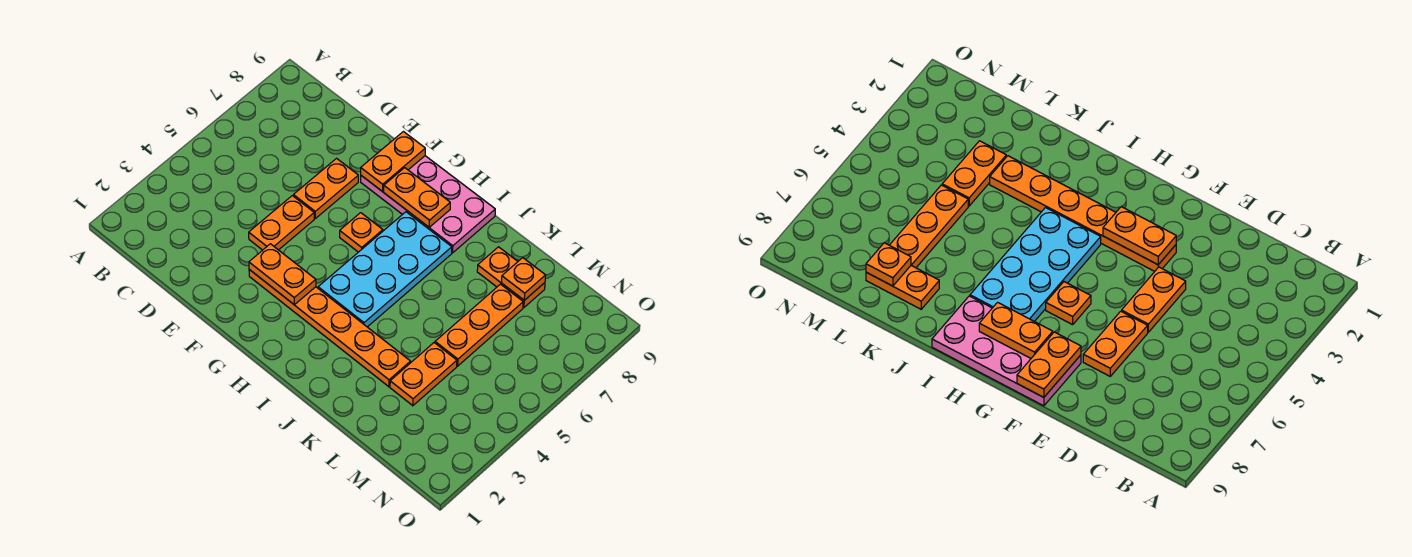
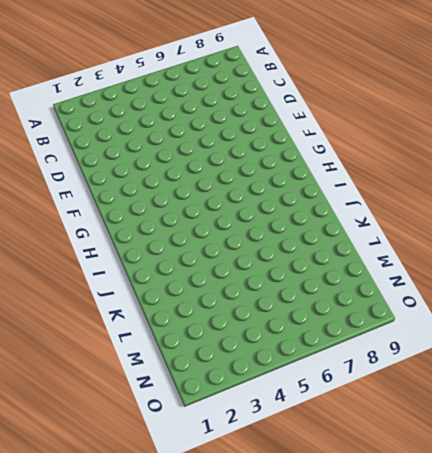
none -> orange 1x2 plate [249,196,314,250]
none -> orange 1x2 plate [293,158,358,218]
none -> orange 1x6 plate [249,270,411,387]

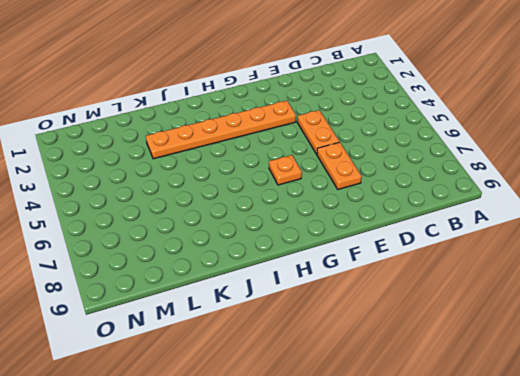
none -> pink 2x4 plate [361,156,495,253]
none -> cyan 2x4 plate [318,212,452,327]
none -> orange 1x2 plate [477,247,545,308]

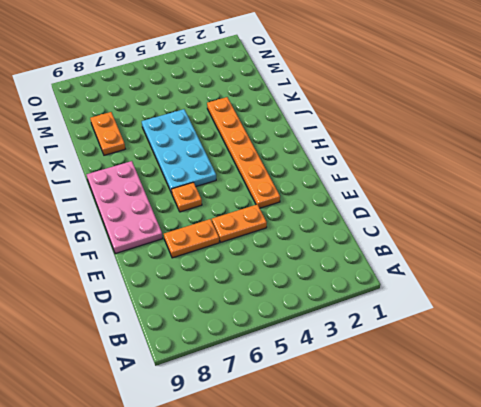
cyan 2x4 plate [142,109,216,193] -> cyan 2x4 plate turned to [318,212,452,327]
none -> orange 1x2 plate [390,343,457,406]
none -> orange 1x3 plate [435,284,523,366]
none -> orange 1x2 plate [249,244,316,305]

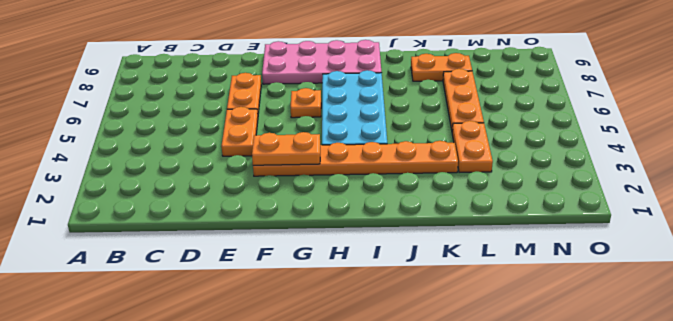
none -> orange 1x2 plate [361,132,425,192]
none -> orange 1x2 plate [384,168,450,227]
none -> orange 1x1 plate [502,258,546,300]

